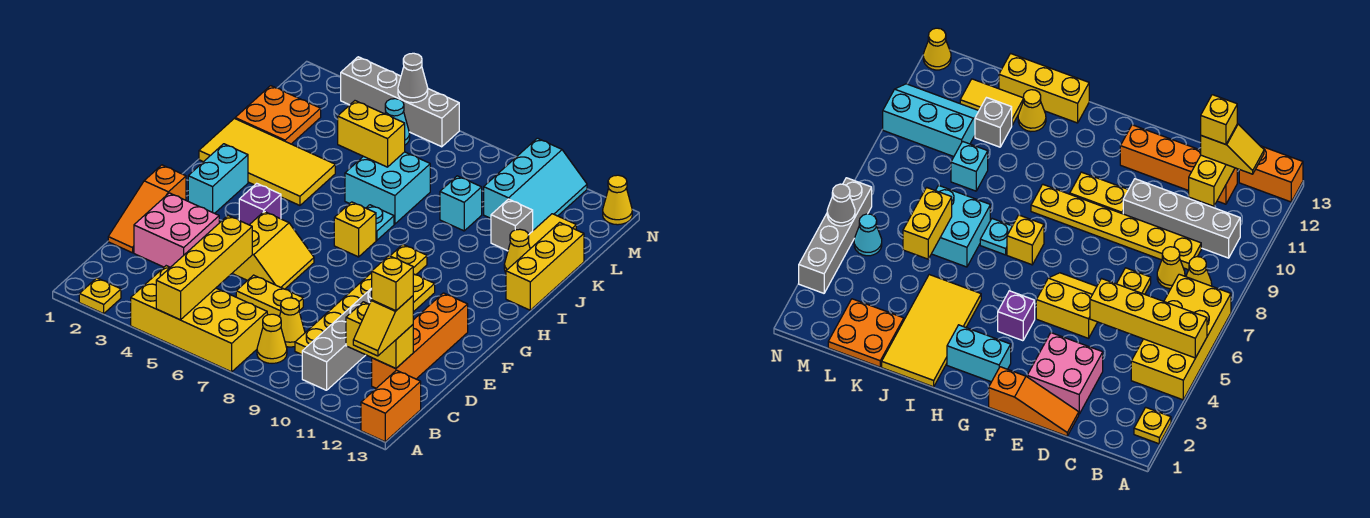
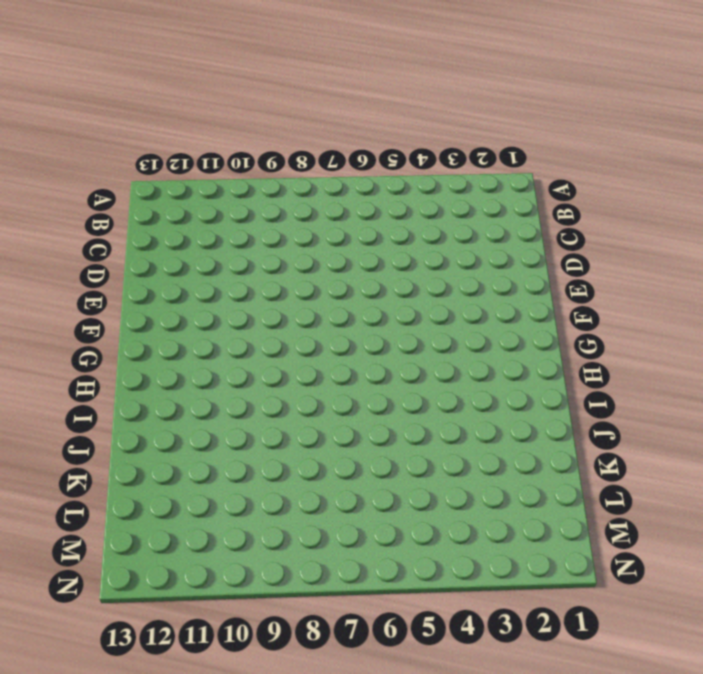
none -> yellow 1x1 plate [79,278,121,314]
none -> yellow 2x4 brick [131,266,267,372]
none -> orange 1x2 brick [361,370,421,442]
none -> yellow 1x1 cone [257,314,287,363]

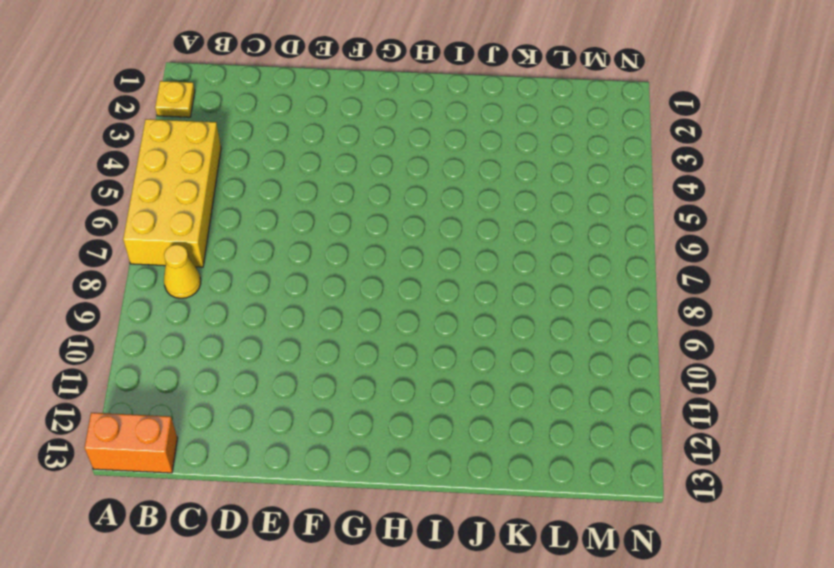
none -> grey 1x4 brick [302,288,372,390]
none -> yellow 1x1 cone [279,298,305,347]
none -> yellow 1x6 plate [295,245,427,354]
none -> orange 1x4 brick [372,293,468,388]

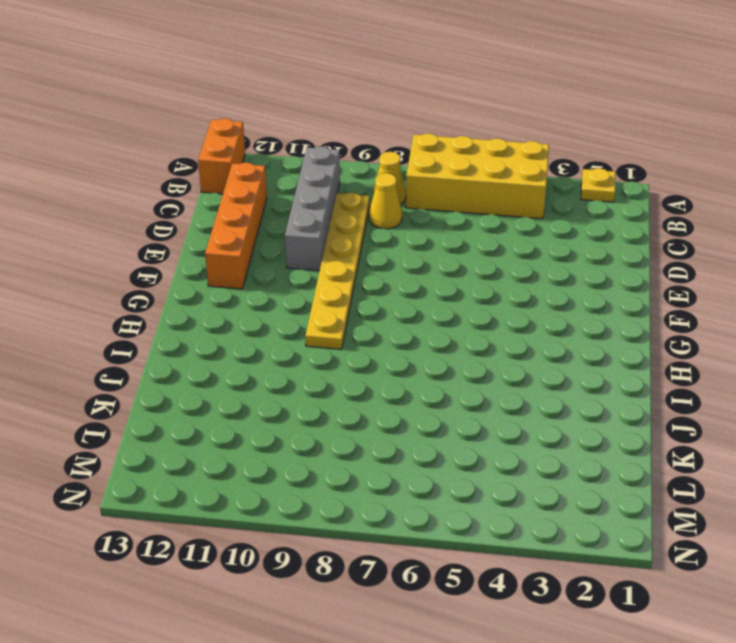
none -> orange 1x3 slope [108,165,186,253]
none -> pink 2x2 brick [134,193,219,267]
none -> yellow 1x2 plate [236,275,303,316]
none -> yellow 2x2 slope [232,212,314,289]

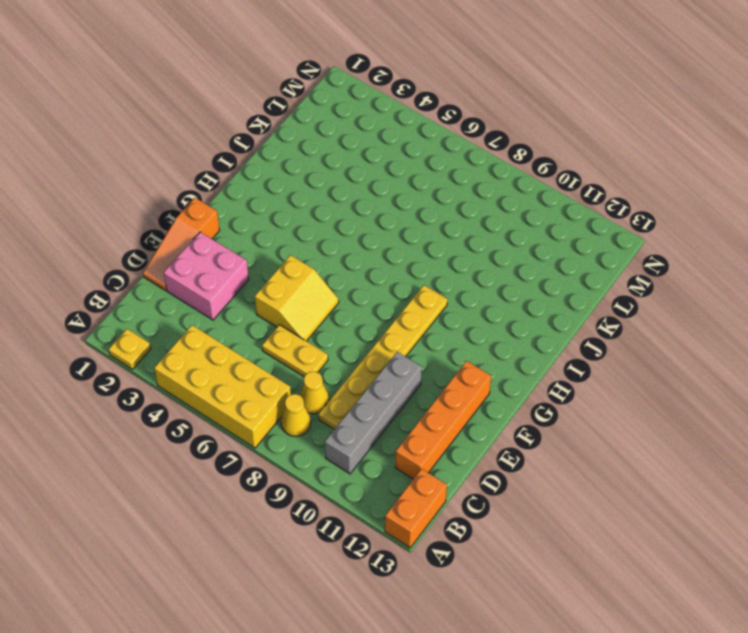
none -> yellow 1x2 plate [413,274,435,312]
none -> cyan 1x2 brick [188,144,248,213]
none -> purple 1x1 brick [239,183,281,225]
none -> yellow 1x1 brick [334,202,376,257]

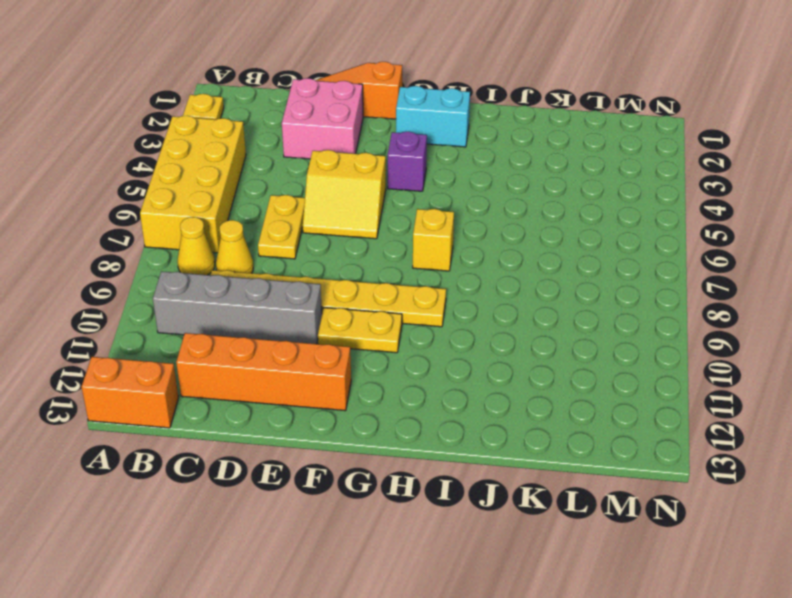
none -> yellow 2x4 tile [199,118,335,205]
none -> cyan 1x1 plate [366,205,394,241]
none -> yellow 1x3 brick [506,222,584,310]
none -> cyan 2x2 brick [345,152,430,224]

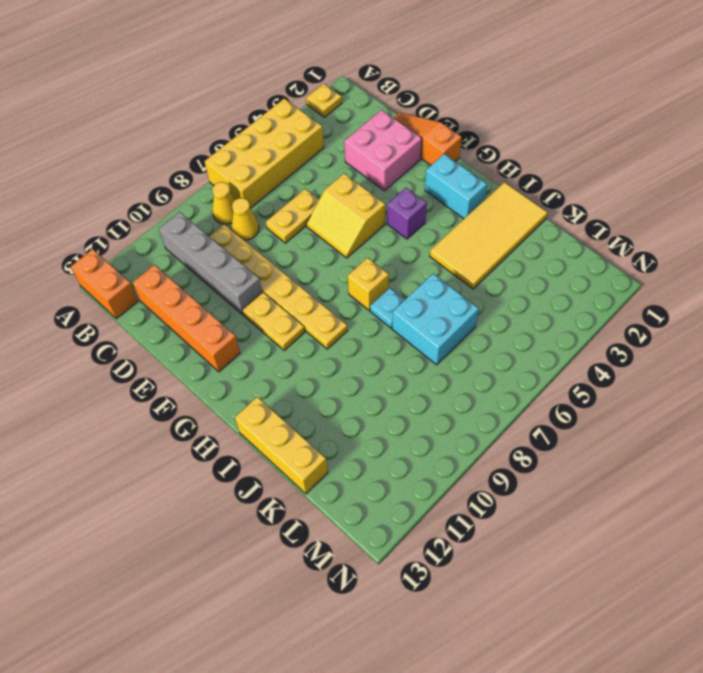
none -> yellow 1x1 cone [504,229,530,272]
none -> orange 2x2 plate [235,86,321,144]
none -> cyan 1x1 brick [440,176,482,231]
none -> grey 1x1 brick [491,199,533,251]

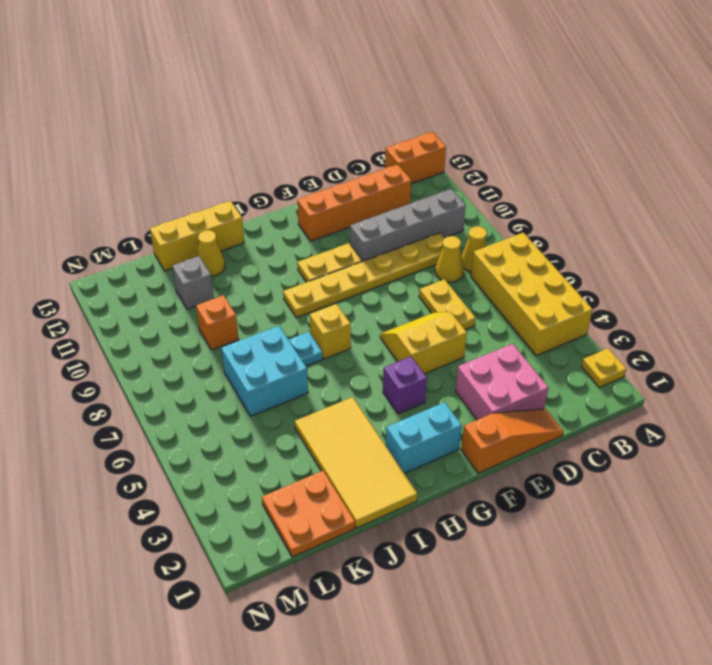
orange 1x1 brick [196,295,239,350] -> cyan 1x1 brick [440,176,482,231]
none -> yellow 1x2 tile [528,214,576,249]
none -> cyan 2x3 slope [484,138,587,230]
none -> cyan 1x1 cone [385,99,410,145]
none -> grey 1x4 brick [341,57,459,147]

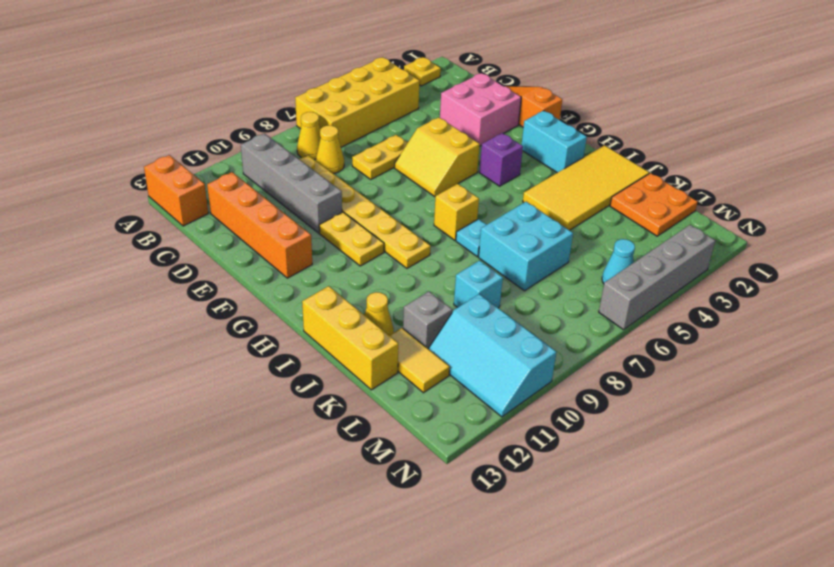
none -> yellow 1x1 cone [603,175,632,225]
none -> yellow 1x4 brick [156,216,252,320]
none -> yellow 1x2 brick [346,302,413,368]
none -> yellow 1x2 brick [338,101,405,167]

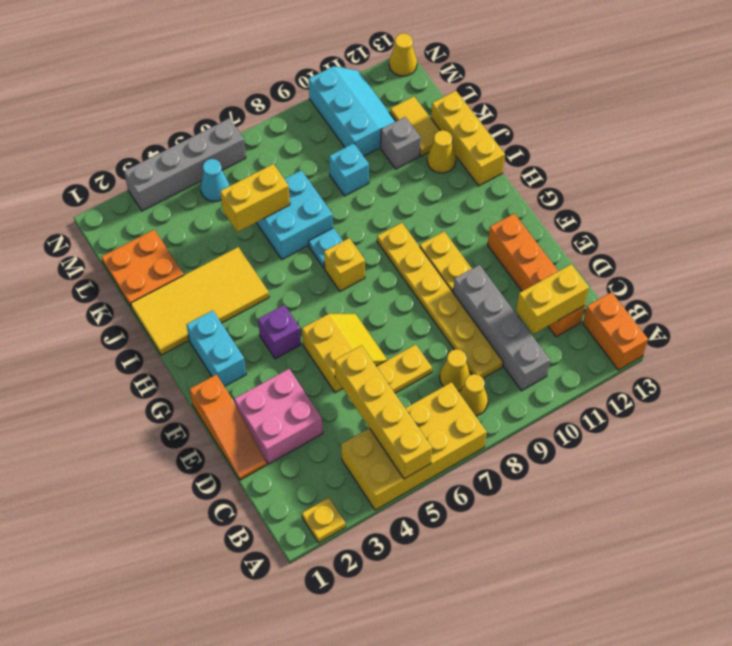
none -> grey 1x1 cone [398,53,428,103]
none -> yellow 1x2 slope [353,296,413,356]
none -> yellow 1x1 brick [372,256,413,311]

